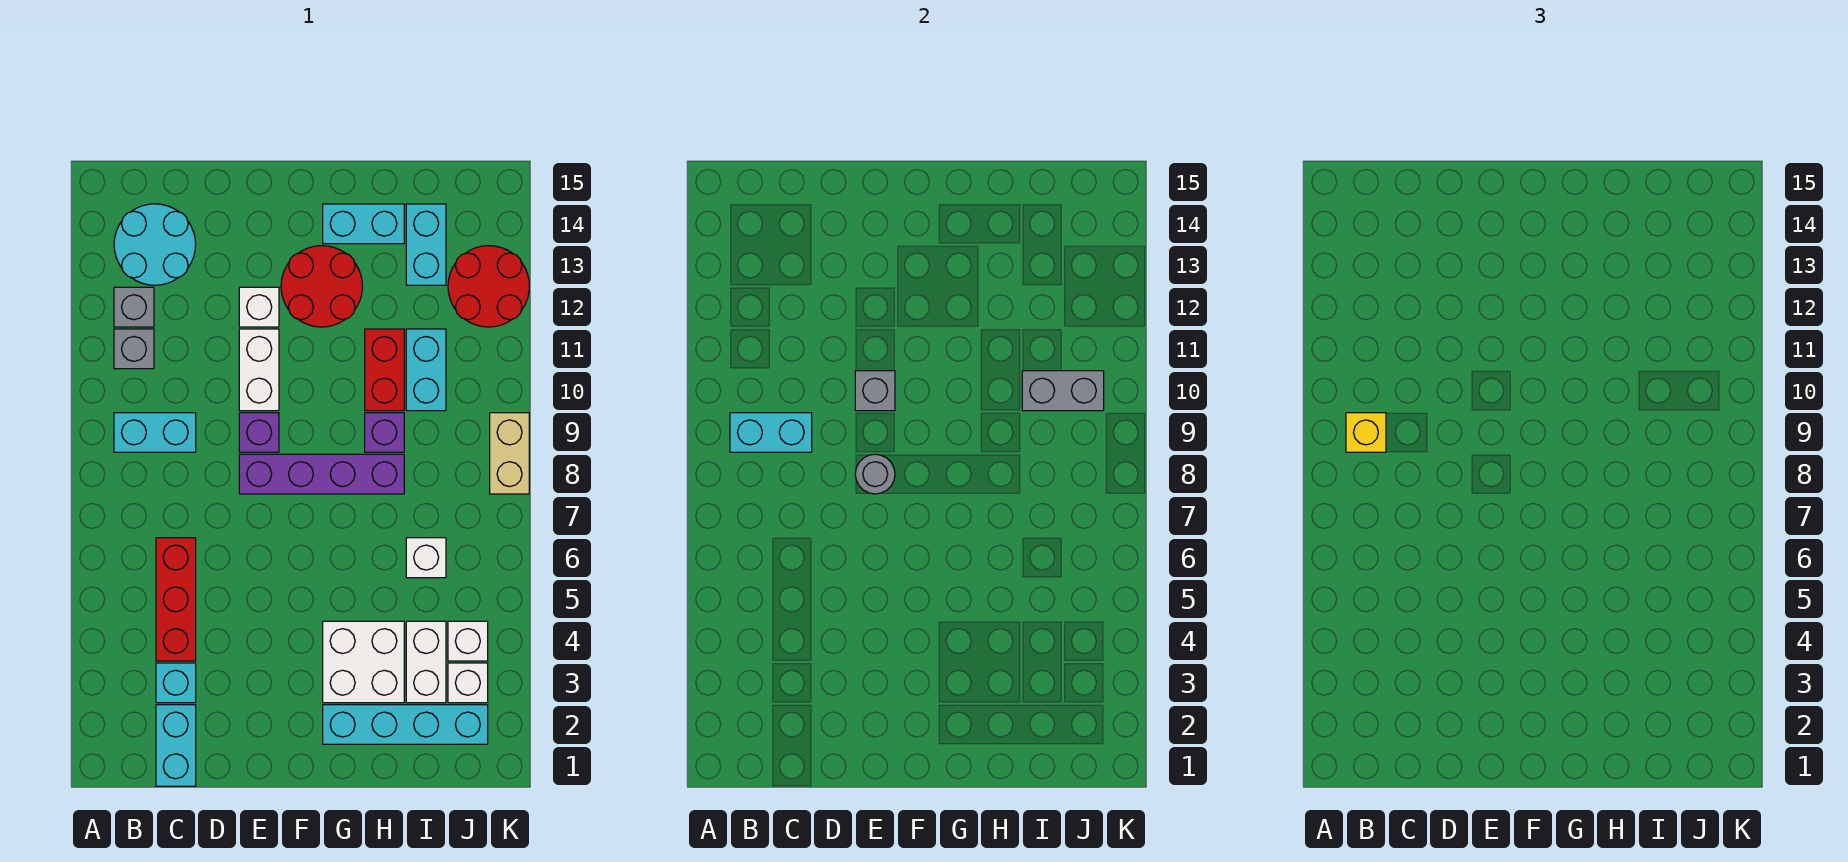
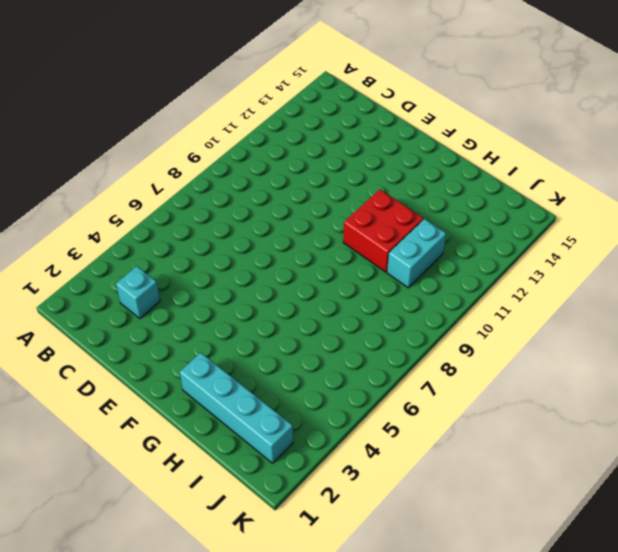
red 2x2 brick [343,189,423,272] -> red 1x2 brick [365,329,404,411]
none -> cyan 1x2 brick [114,413,196,452]
none -> grey 1x1 brick [114,329,154,369]
none -> grey 1x1 brick [114,287,154,327]
none -> cyan 2x2 round brick [114,204,196,285]

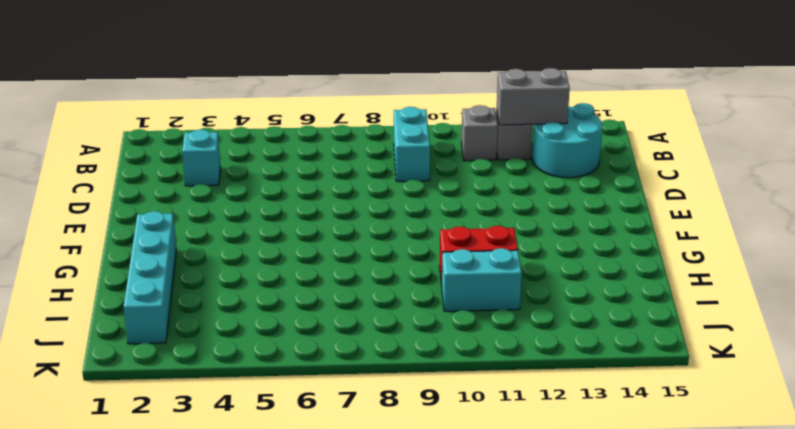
grey 1x2 brick [497,68,570,125] -> grey 1x2 brick turned to [1022,371,1104,411]
none -> cyan 1x2 brick [156,705,196,786]
none -> red 1x3 brick [156,538,196,661]
none -> purple 1x4 brick [239,454,404,494]
none -> purple 1x1 brick [239,413,279,452]

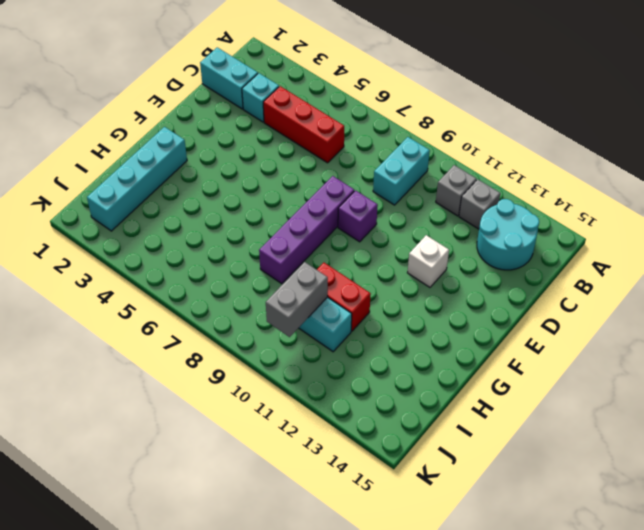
none -> white 1x2 brick [239,329,279,411]
none -> red 2x2 round brick [281,246,363,327]
none -> white 2x2 brick [323,621,404,703]
none -> cyan 1x2 brick [323,204,404,244]

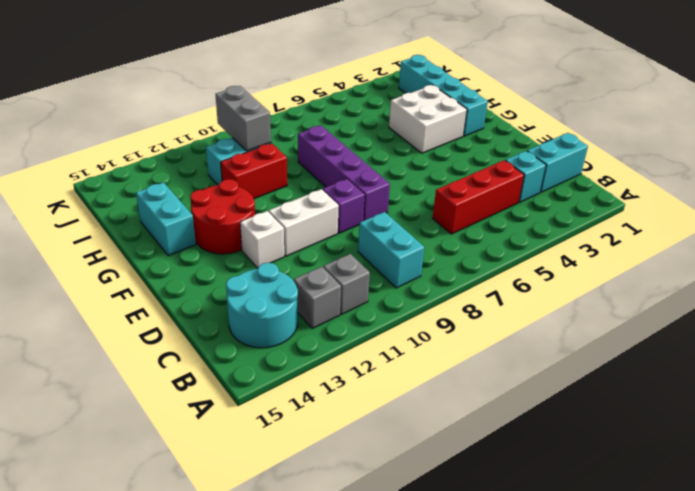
none -> purple 1x1 brick [365,413,404,452]
none -> white 1x2 brick [406,621,446,703]
none -> white 1x1 brick [406,538,446,578]
none -> cyan 1x2 brick [406,204,446,285]

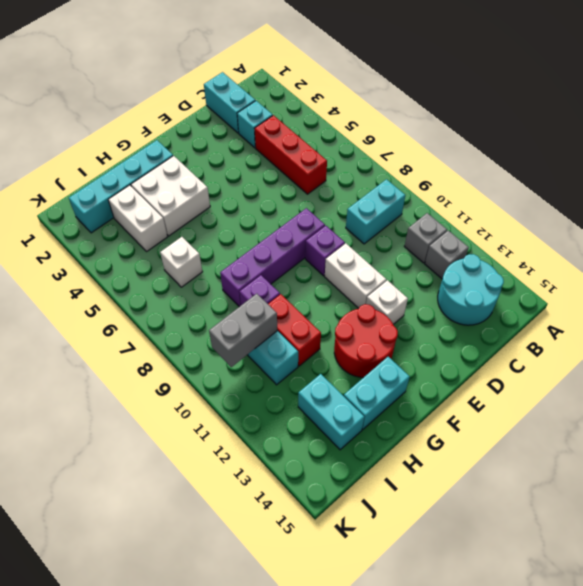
none -> white 1x1 brick [448,663,488,703]
none -> white 1x1 brick [448,621,488,661]
none -> red 2x2 round brick [448,246,529,327]
none -> tan 1x2 brick [490,413,529,494]

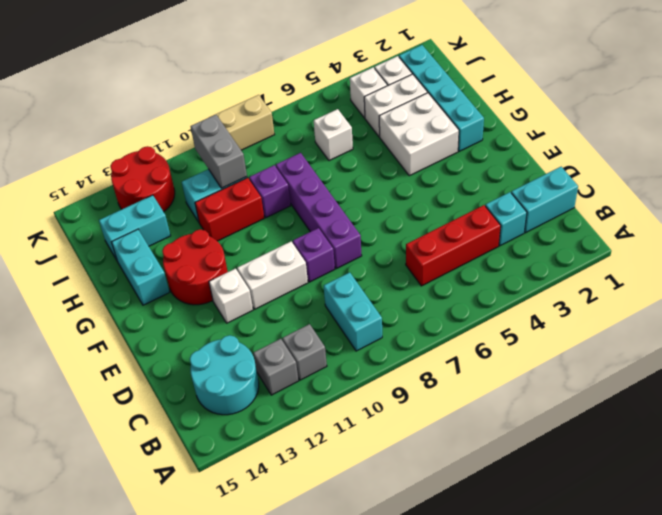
none -> cyan 1x2 brick [730,413,812,452]
none -> grey 1x1 round brick [855,454,895,494]
none -> grey 1x1 brick [855,371,895,411]
none -> yellow 1x1 brick [1346,413,1386,452]

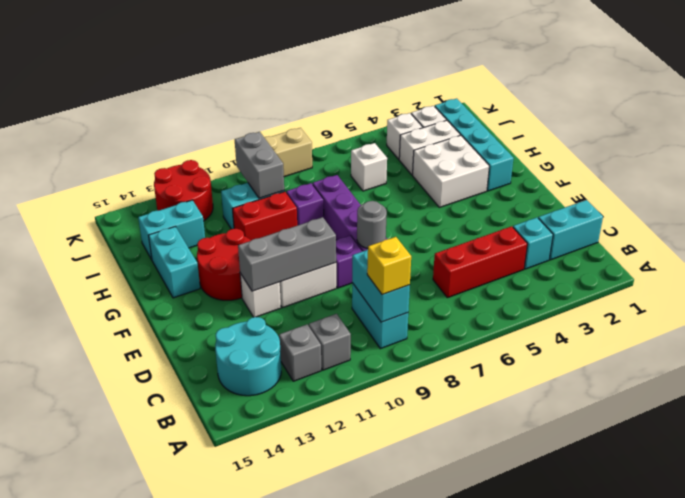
grey 1x3 brick [238,217,336,291] -> grey 1x1 brick [855,371,895,411]

